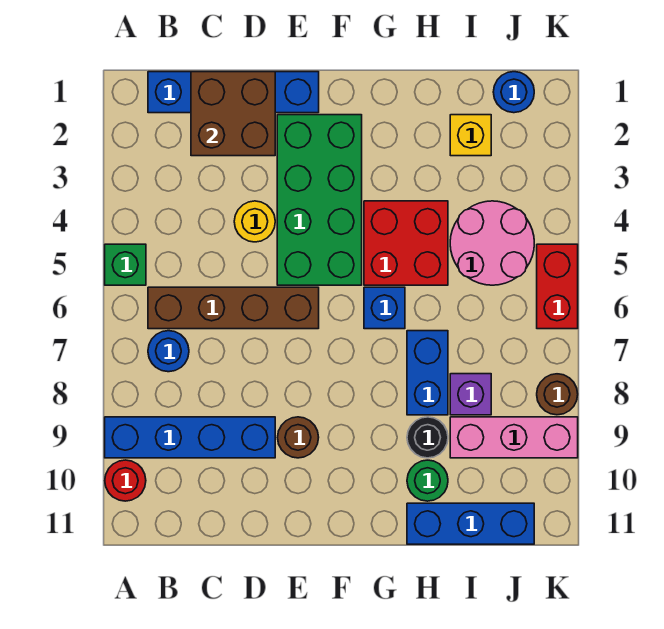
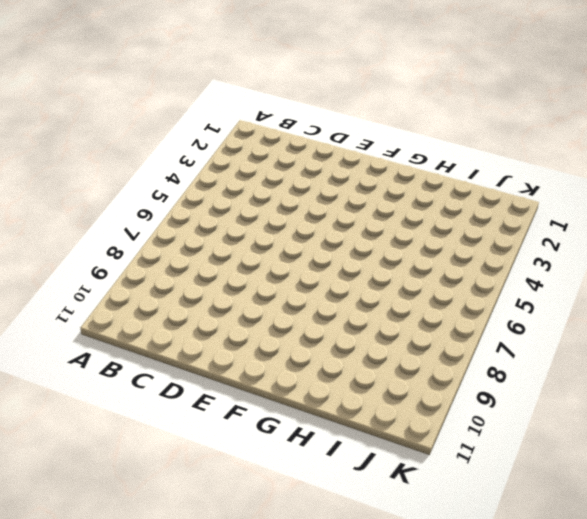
none -> green 1x1 brick [105,244,146,285]
none -> blue 1x4 brick [105,417,275,458]
none -> red 1x1 round brick [105,460,146,501]

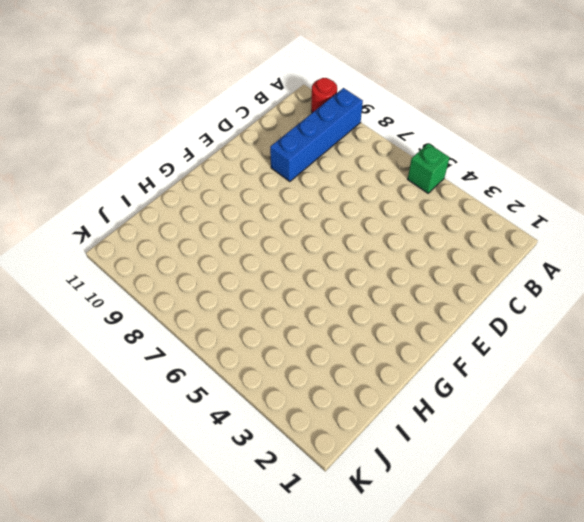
none -> blue 1x4 brick [148,72,319,113]
none -> brown 1x4 brick [148,287,319,329]
none -> blue 1x1 round brick [148,331,189,372]

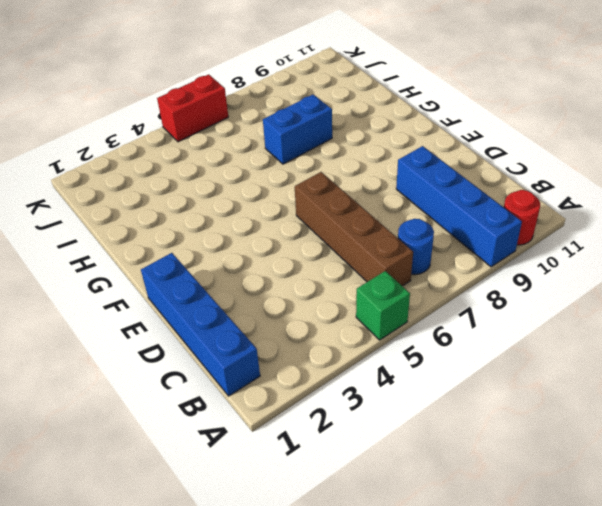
none -> yellow 1x1 round brick [234,201,275,242]
none -> green 2x4 brick [277,115,362,285]
none -> brown 1x1 round brick [278,417,319,458]

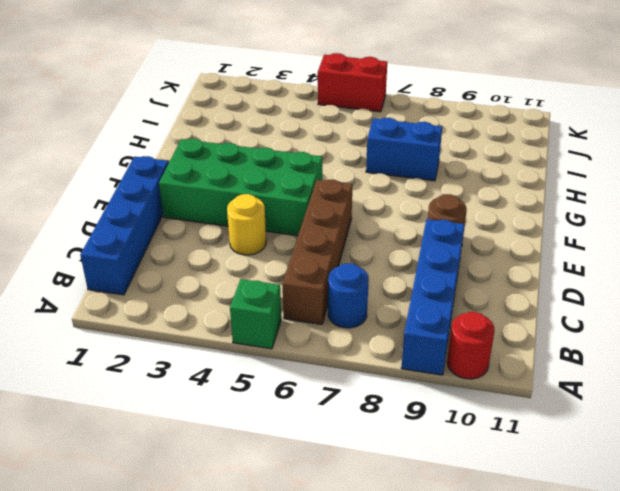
none -> red 2x2 brick [364,201,448,285]
none -> blue 1x1 brick [364,287,405,329]
none -> black 1x1 round brick [407,417,448,458]

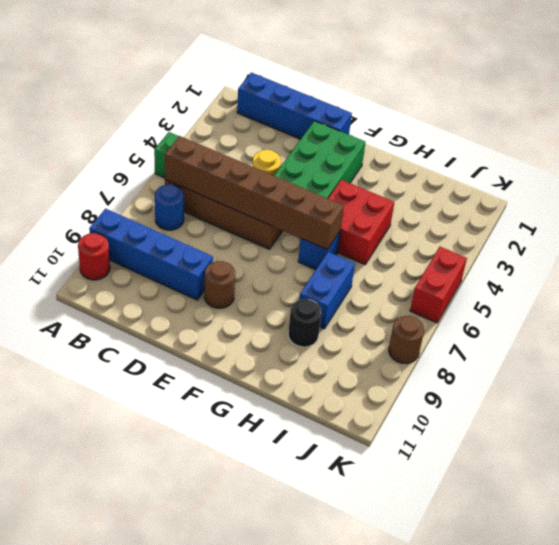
brown 1x6 brick [165,136,344,250] -> none
none -> green 1x1 round brick [407,460,448,501]
none -> blue 1x3 brick [407,503,534,544]
none -> yellow 1x1 brick [450,115,491,156]

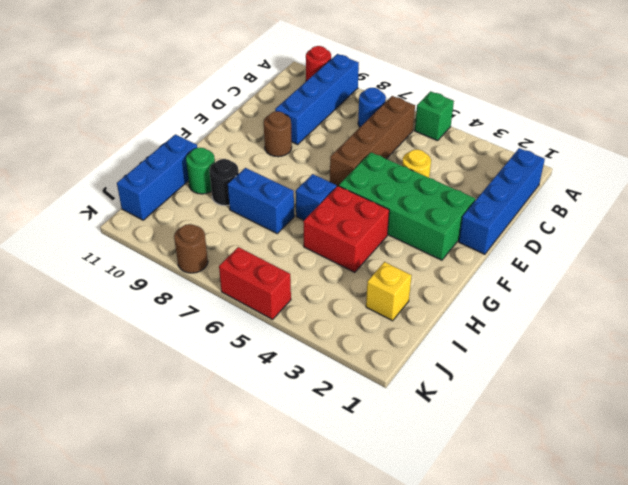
none -> pink 2x2 round brick [450,201,534,285]
none -> purple 1x1 brick [450,374,491,415]
none -> pink 1x3 brick [450,417,578,458]

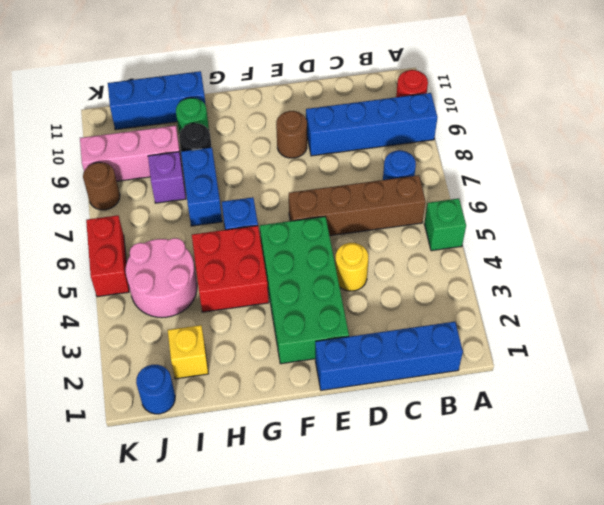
none -> brown 2x2 brick [191,72,275,156]

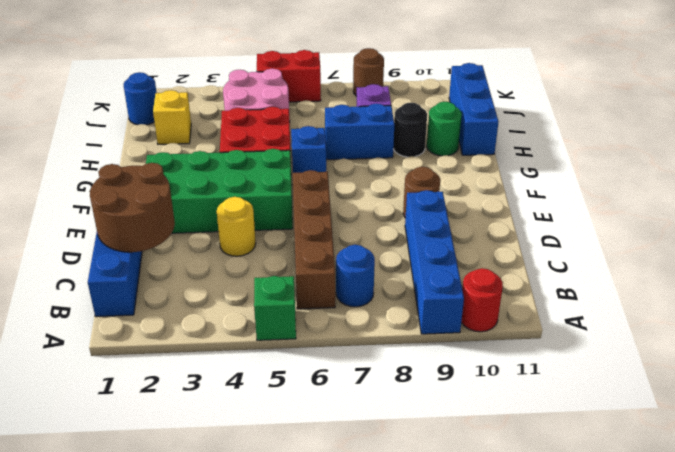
brown 2x2 round brick [90,163,175,252] -> brown 2x2 brick [191,72,275,156]
none -> pink 1x3 brick [450,417,578,458]

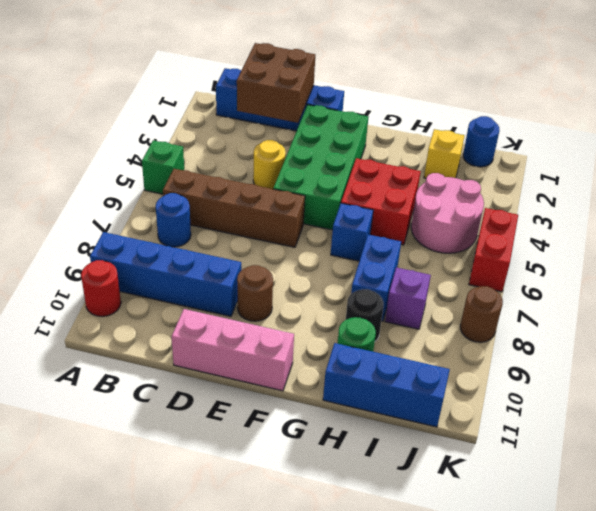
pink 1x3 brick [172,309,294,391] -> pink 1x3 brick moved to [450,417,578,458]

